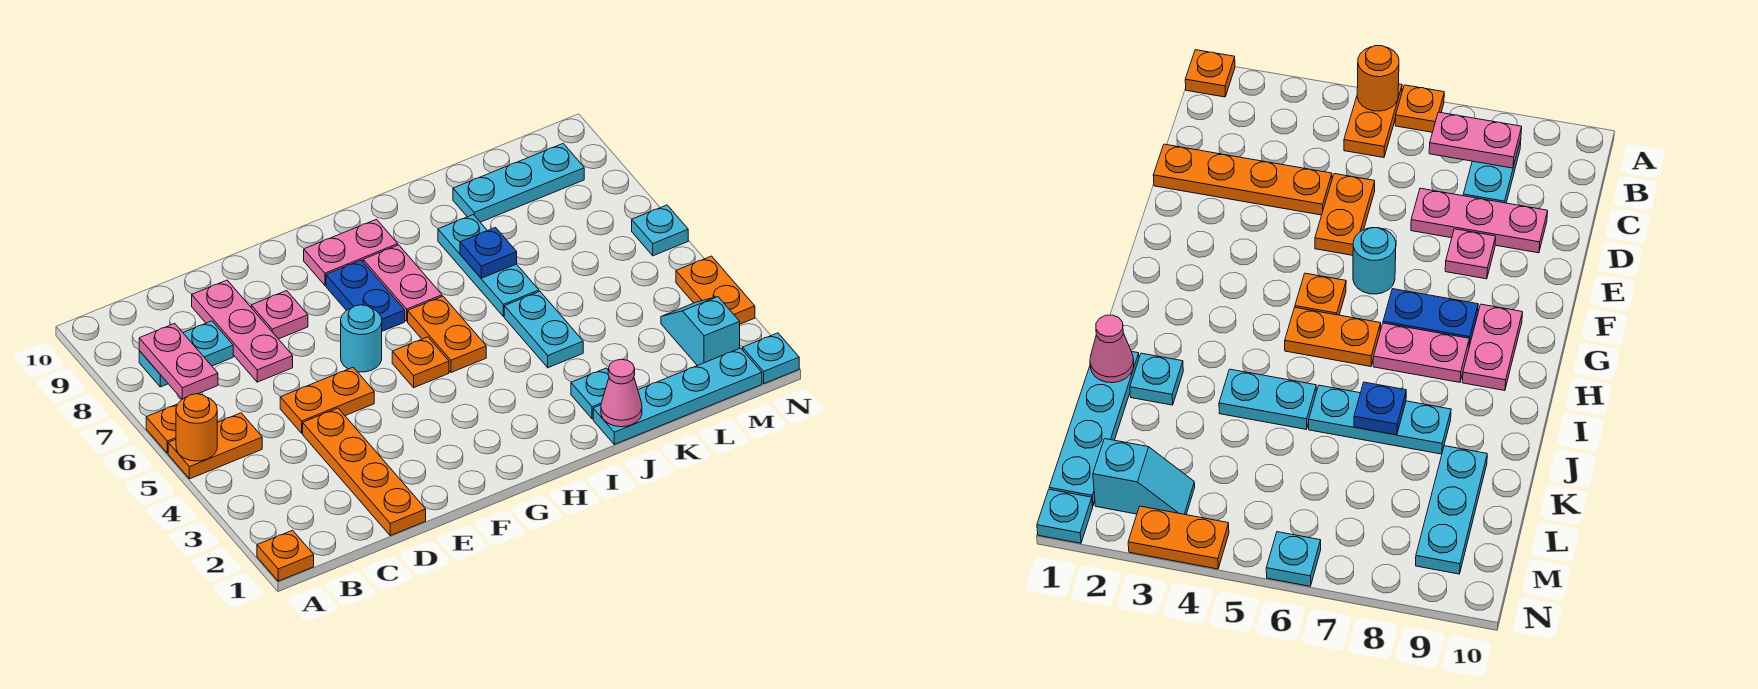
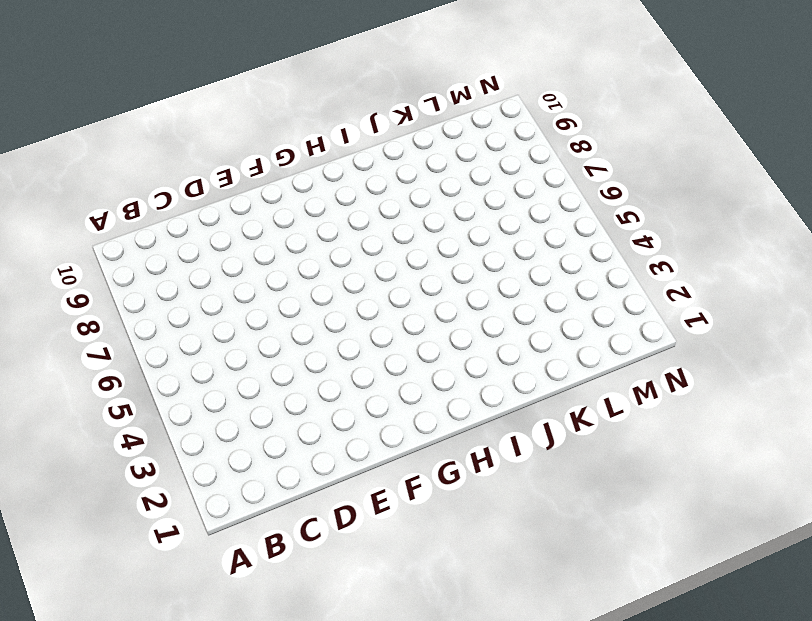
none -> orange 1x1 plate [257,530,314,581]
none -> orange 1x2 plate [168,413,262,479]
none -> orange 1x1 plate [146,405,177,453]

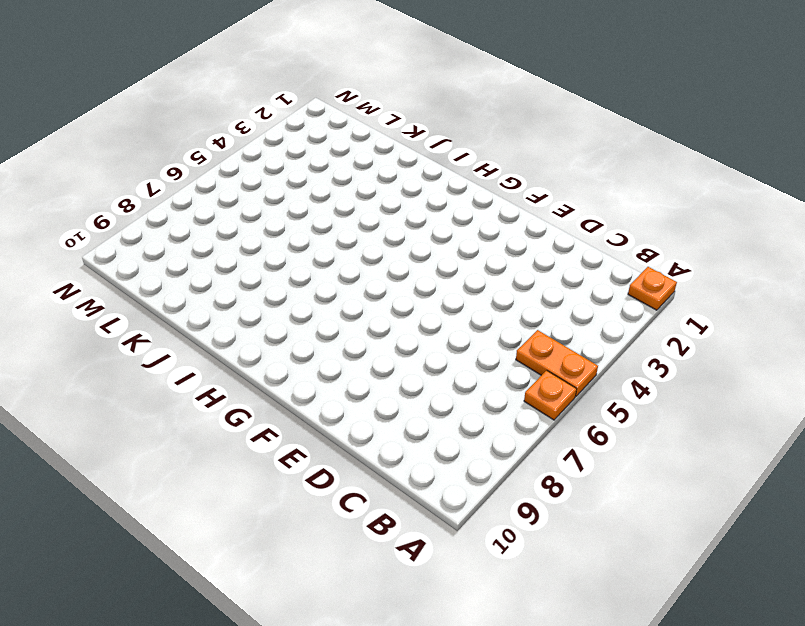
none -> cyan 1x2 plate [139,321,233,387]
none -> orange 1x4 plate [303,408,426,536]
none -> orange 1x2 plate [280,367,374,433]

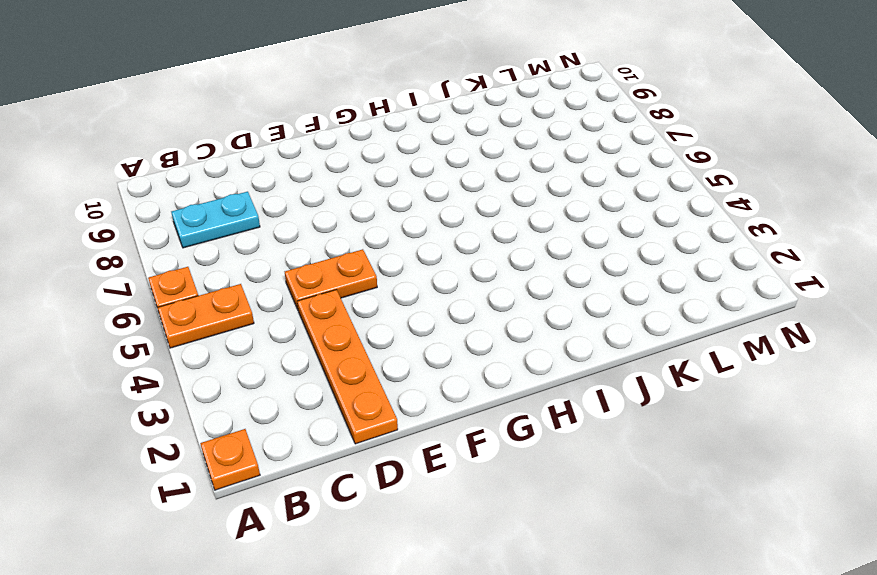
none -> pink 1x3 plate [192,280,293,382]
none -> pink 1x1 plate [251,291,308,339]
none -> cyan 1x1 round brick [341,305,382,372]

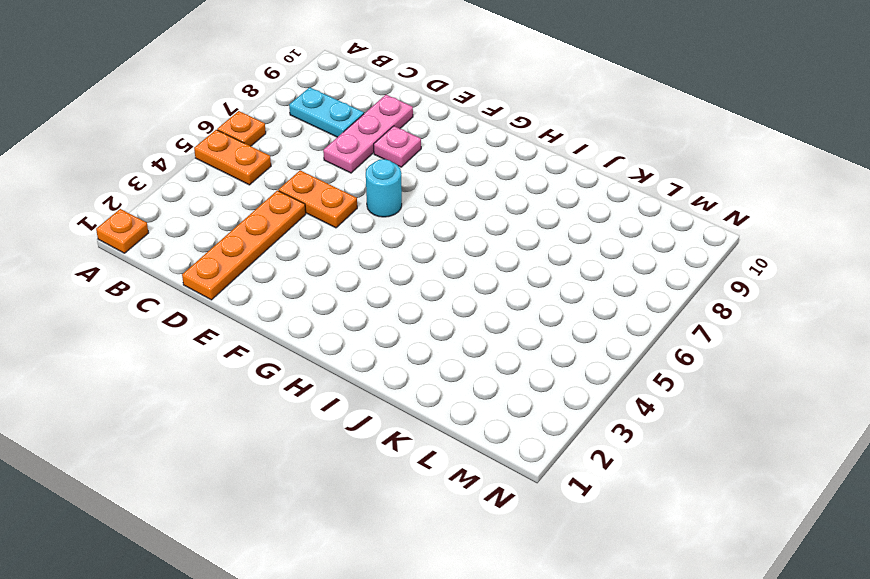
none -> orange 1x1 plate [392,337,449,388]
none -> blue 1x2 plate [326,260,405,331]
none -> pink 1x2 plate [304,219,398,285]

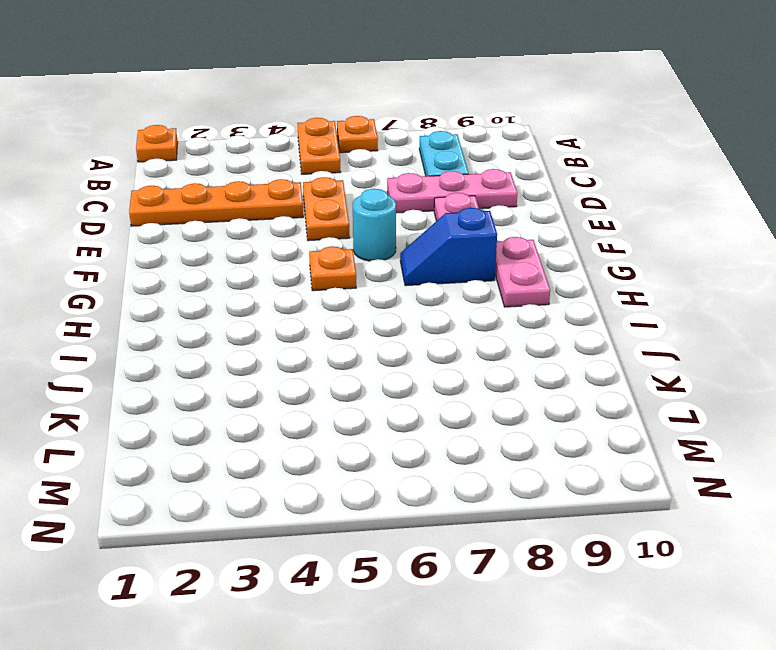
blue 1x2 slope [400,208,497,286] -> blue 1x2 plate [326,260,405,331]
none -> orange 1x2 plate [408,296,486,372]
none -> pink 1x2 plate [363,245,442,321]
none -> cyan 1x4 plate [593,348,762,444]

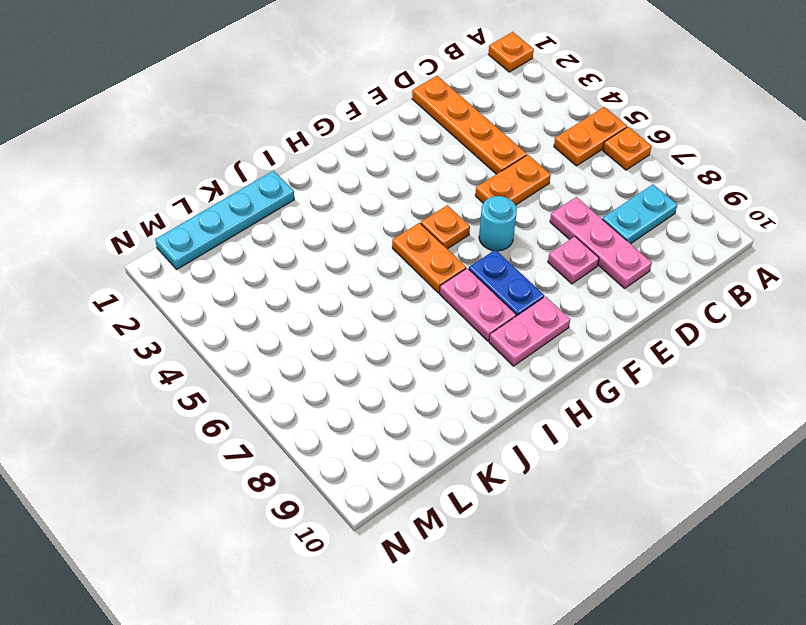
none -> cyan 1x1 plate [571,368,609,419]
none -> cyan 1x2 plate [504,291,583,368]
none -> cyan 1x3 plate [438,215,539,317]

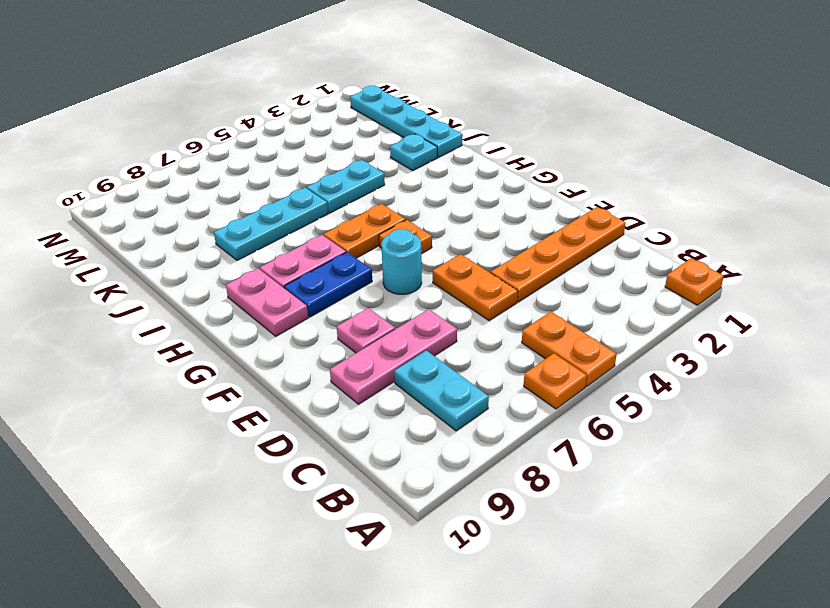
none -> cyan 1x3 plate [453,144,584,222]
none -> cyan 1x2 slope [661,297,740,366]
none -> cyan 1x1 plate [743,333,799,384]

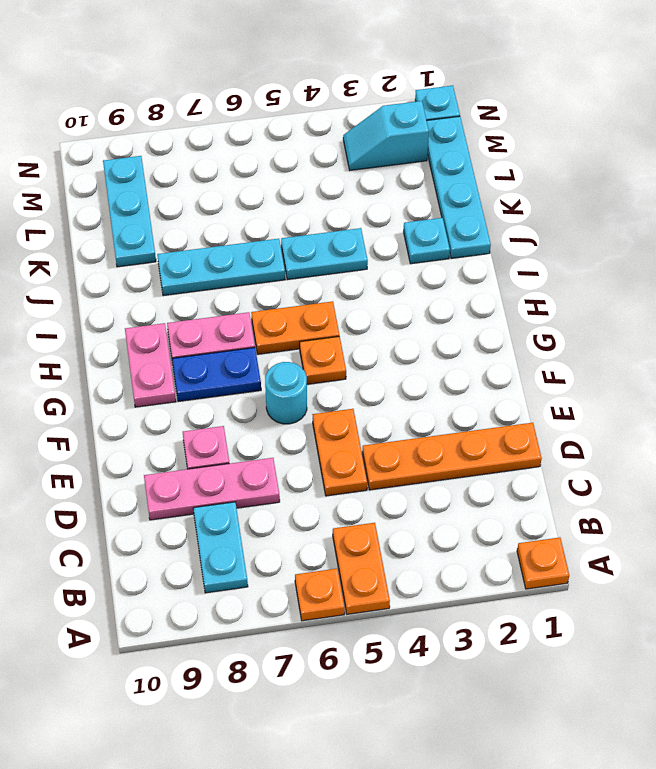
none -> orange 1x2 plate [676,256,755,324]
none -> cyan 1x1 plate [632,205,688,256]
none -> orange 1x1 round brick [176,394,217,461]

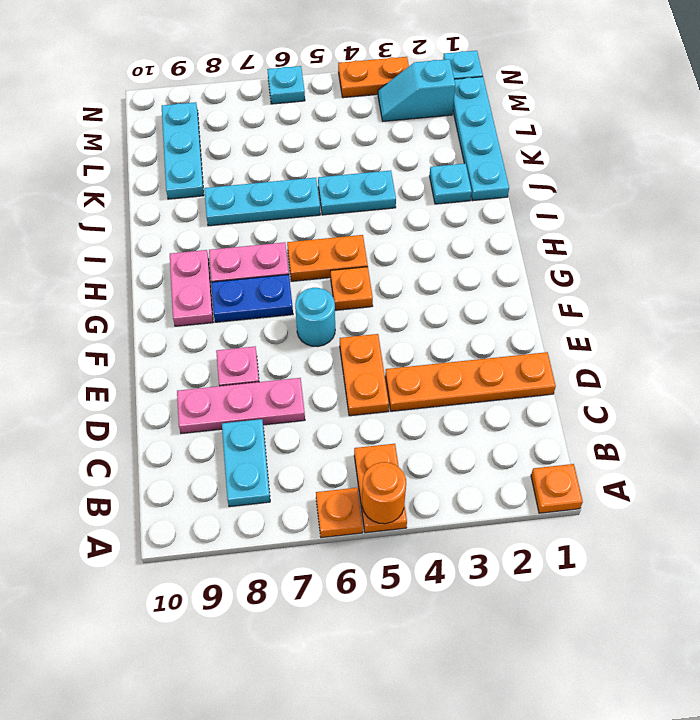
none -> pink 1x2 plate [139,323,218,399]
none -> pink 1x1 cone [601,359,642,427]
none -> blue 1x1 plate [460,228,517,278]

